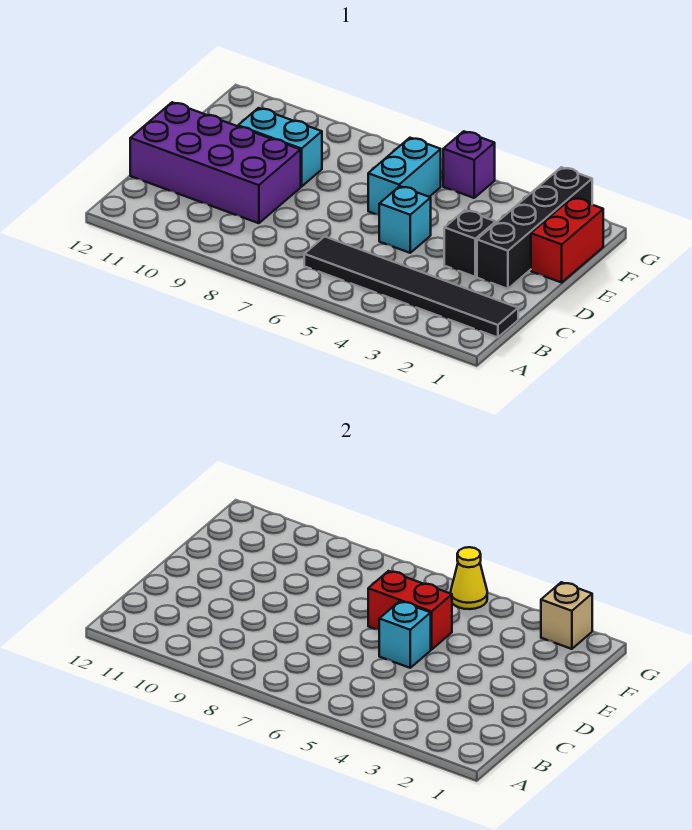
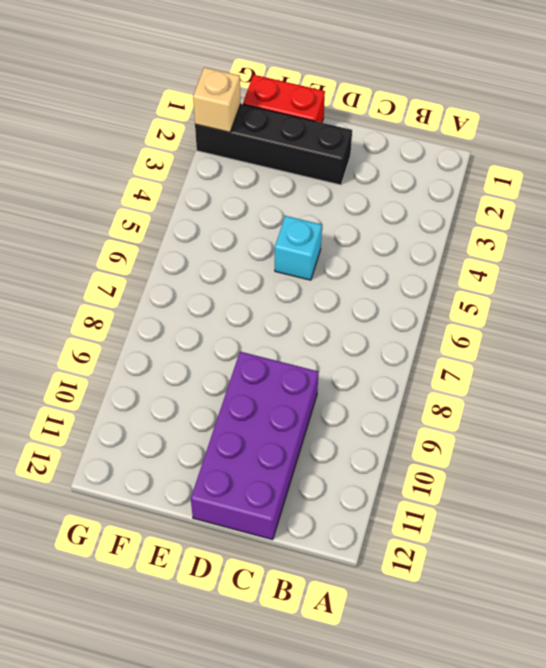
none -> black 1x6 tile [304,237,518,338]
none -> black 1x1 brick [444,210,496,277]
none -> cyan 1x2 brick [368,138,441,215]

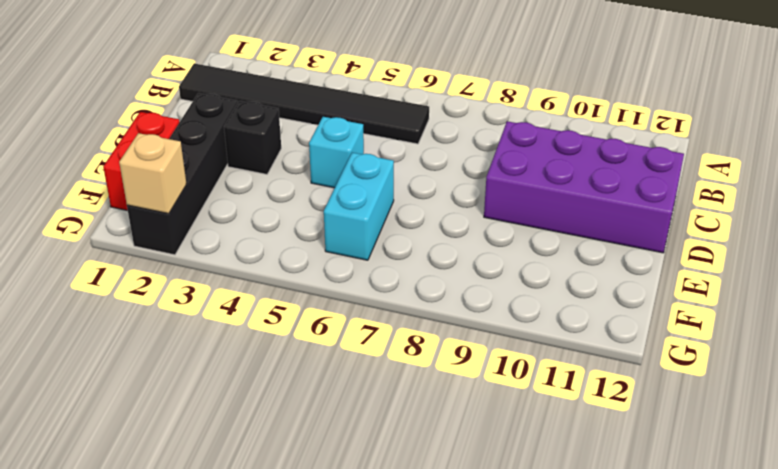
none -> cyan 1x2 brick [238,108,322,187]
none -> purple 1x1 brick [443,131,495,198]
none -> cyan 1x1 brick [379,601,431,668]

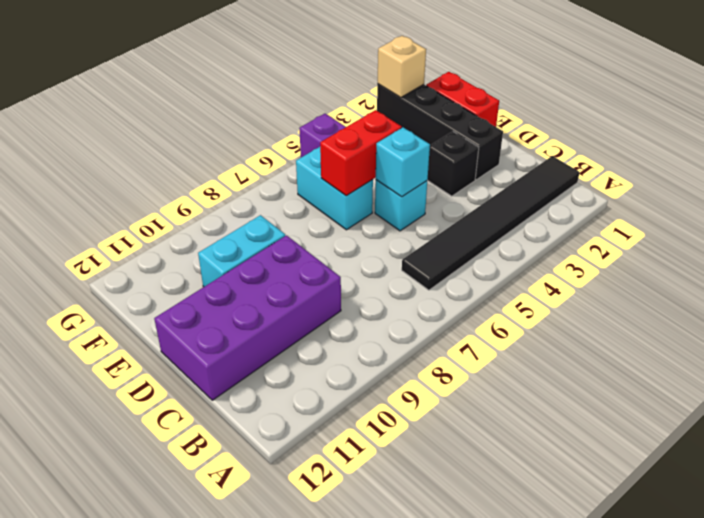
none -> yellow 1x1 cone [451,547,487,609]

